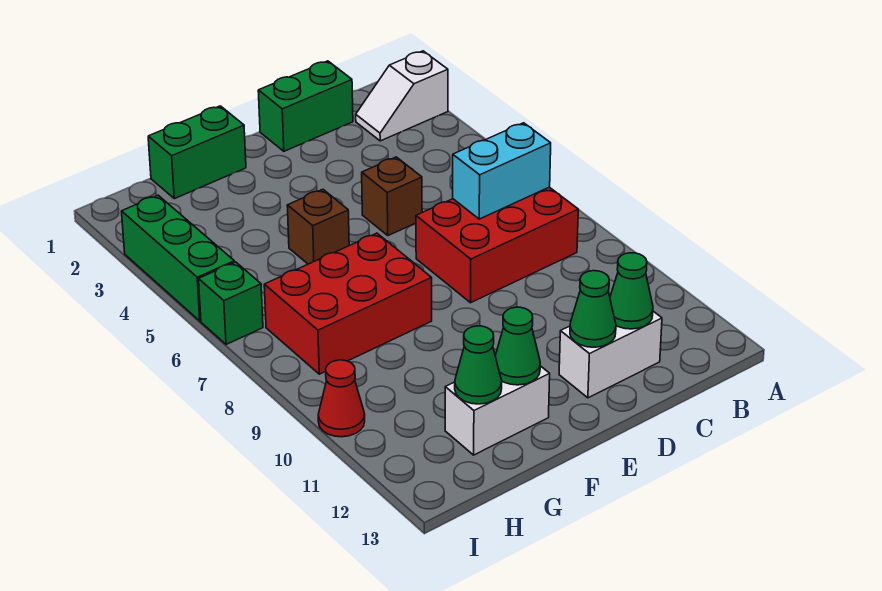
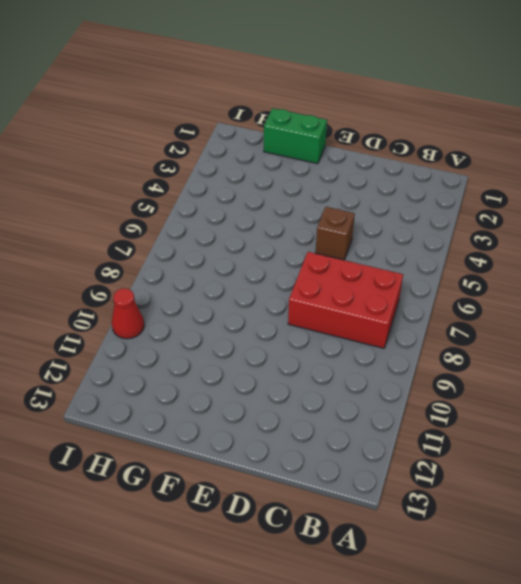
none -> white 1x2 slope [356,51,448,141]
none -> green 1x2 brick [258,61,353,151]
none -> white 1x2 brick [559,311,662,398]

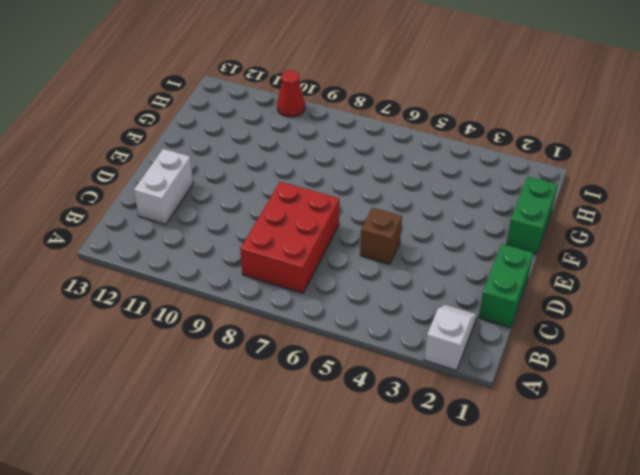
none -> brown 1x1 brick [287,189,349,264]
none -> red 2x3 brick [264,233,432,374]
none -> white 1x2 brick [445,366,550,455]

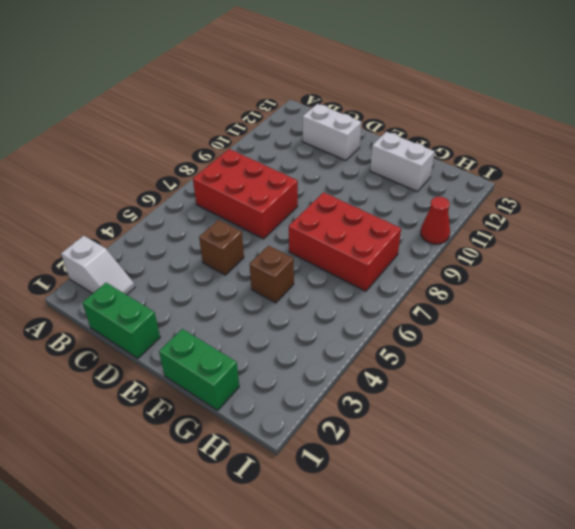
none -> green 1x3 brick [121,195,234,321]
none -> green 1x1 brick [199,262,263,344]
none -> cyan 1x2 brick [453,123,551,219]

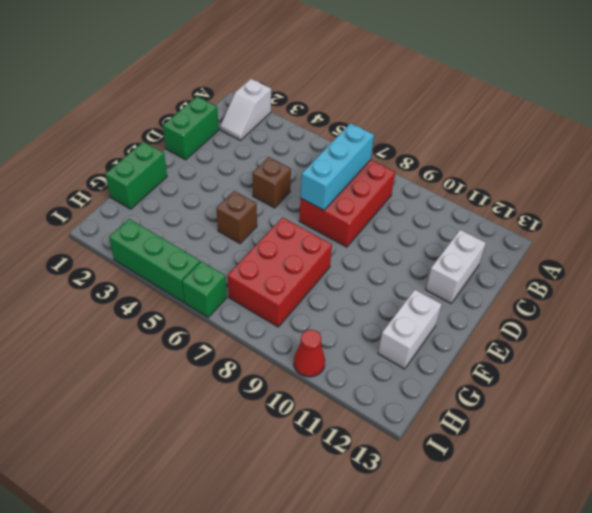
cyan 1x3 brick [301,123,374,210] -> cyan 1x2 brick [453,123,551,219]
none -> green 1x1 cone [610,253,653,329]
none -> green 1x1 cone [570,271,616,347]
none -> green 1x1 cone [495,307,540,385]

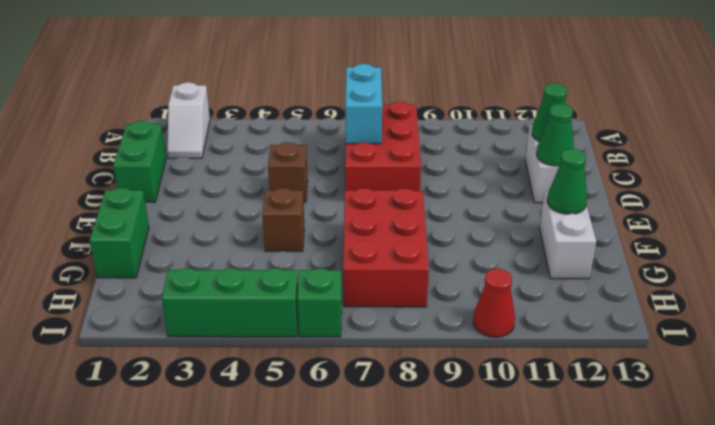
none -> green 1x1 cone [455,326,502,404]

